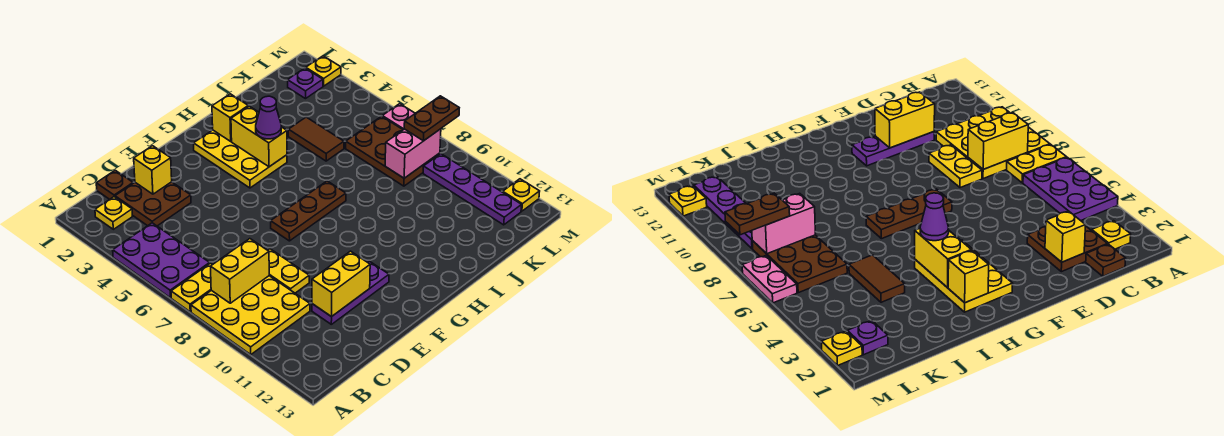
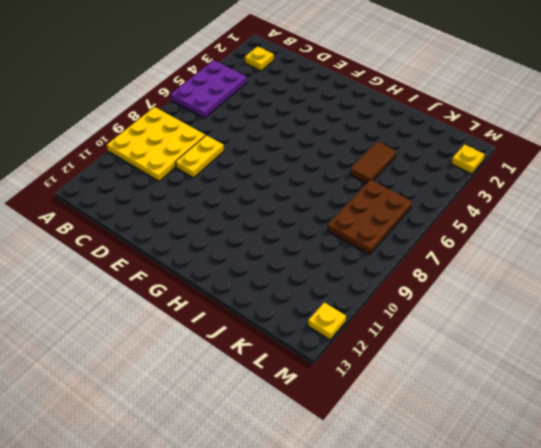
none -> yellow 1x2 plate [171,263,212,312]
none -> brown 1x1 plate [96,170,133,199]
none -> brown 2x2 plate [115,182,191,226]

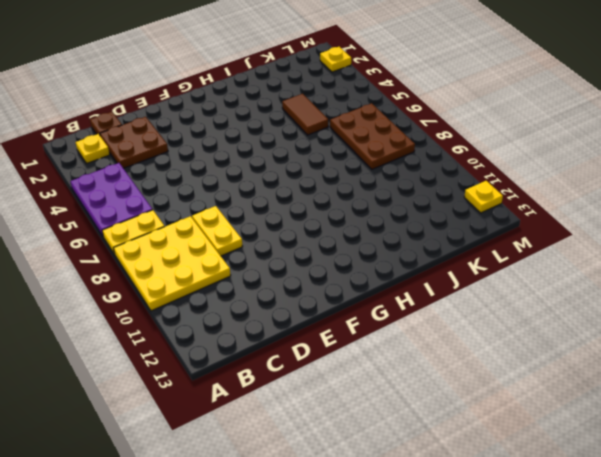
none -> purple 1x3 plate [312,261,389,324]
none -> brown 1x3 plate [271,181,346,241]
none -> yellow 2x3 plate [194,130,287,188]

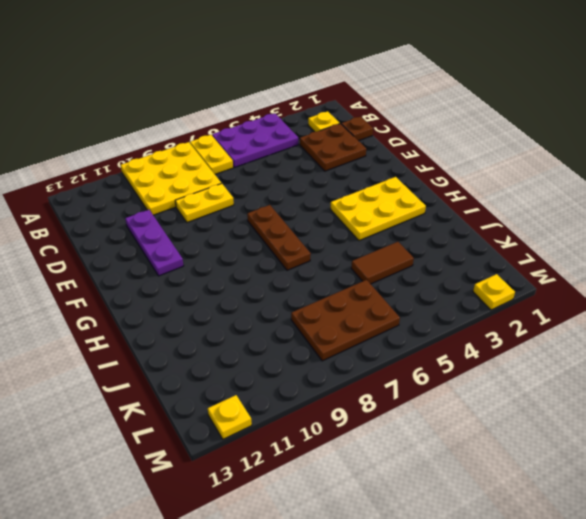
none -> purple 1x1 plate [288,68,323,99]
none -> purple 1x4 plate [423,154,522,225]
none -> pink 1x2 plate [382,104,415,130]

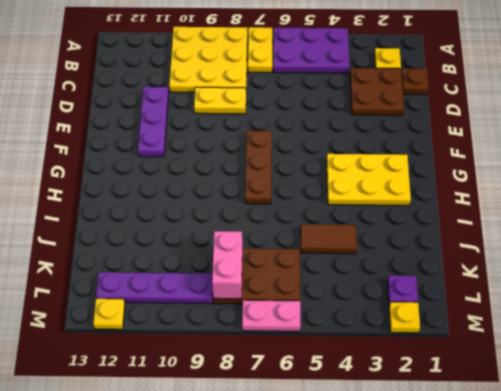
none -> yellow 1x2 brick [211,239,269,303]
none -> yellow 1x1 brick [134,146,172,194]
none -> yellow 1x2 brick [312,251,370,317]

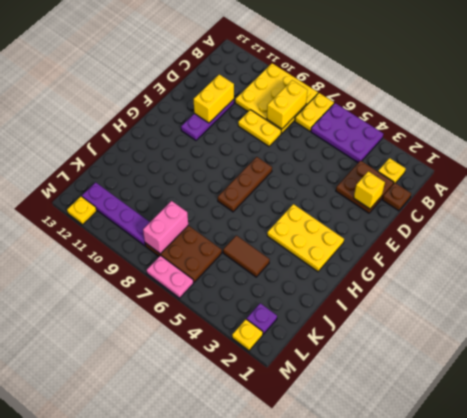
none -> yellow 1x1 brick [212,94,248,141]
none -> yellow 1x2 brick [231,106,287,167]
none -> purple 1x1 cone [256,96,281,139]

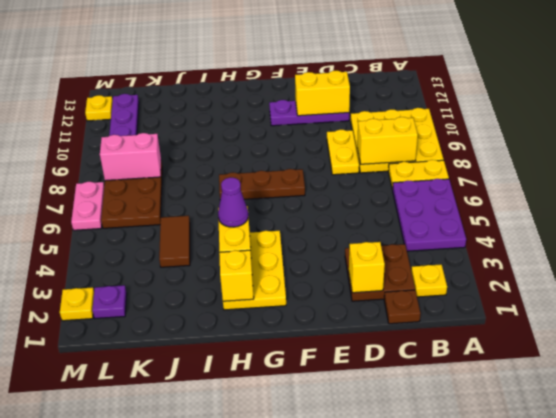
none -> brown 1x2 plate [404,96,459,141]

